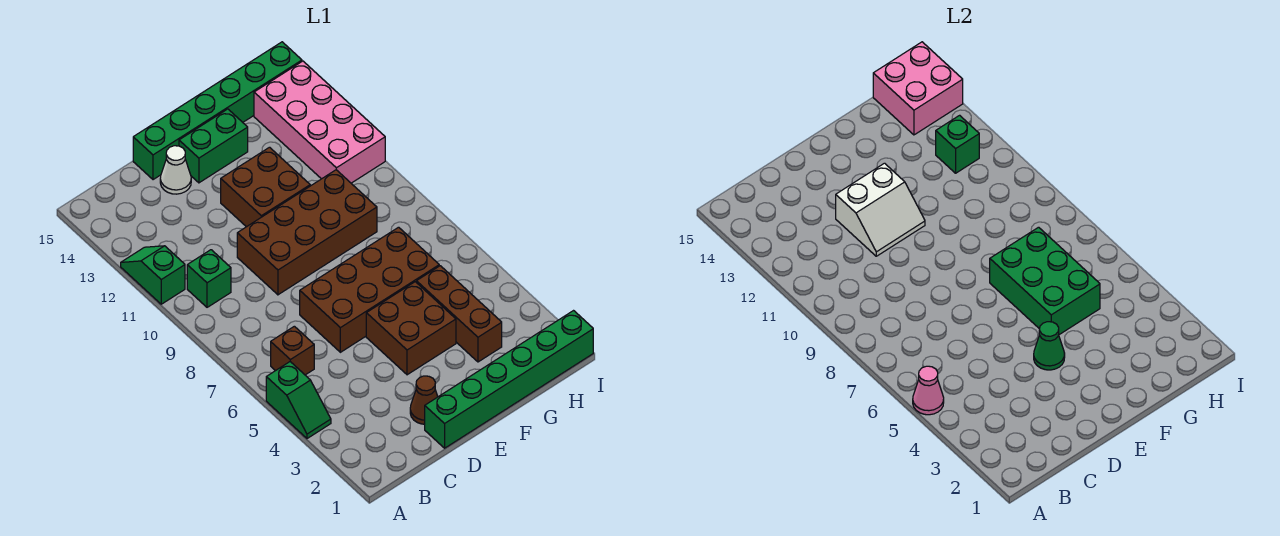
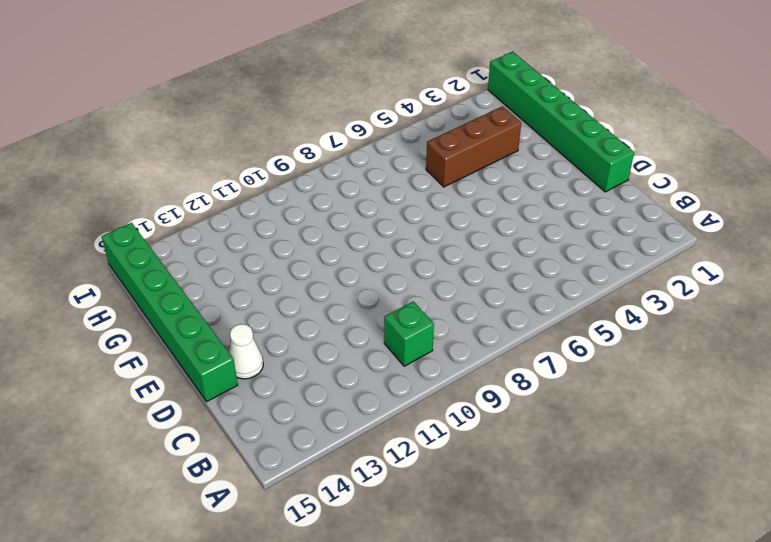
none -> green 1x2 slope [266,362,331,439]
none -> green 1x2 slope [121,246,185,304]
none -> brown 1x1 brick [271,326,314,375]

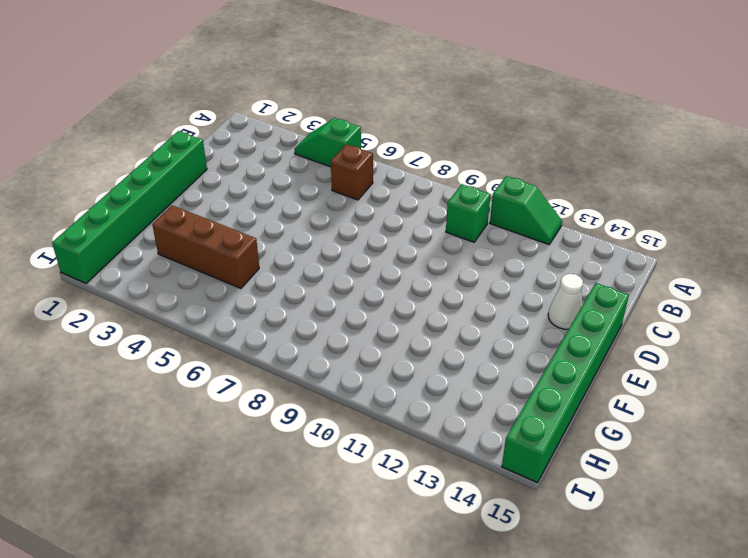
none -> brown 1x1 cone [410,376,438,424]
none -> brown 2x4 brick [300,227,439,352]
none -> brown 2x4 brick [237,170,377,295]

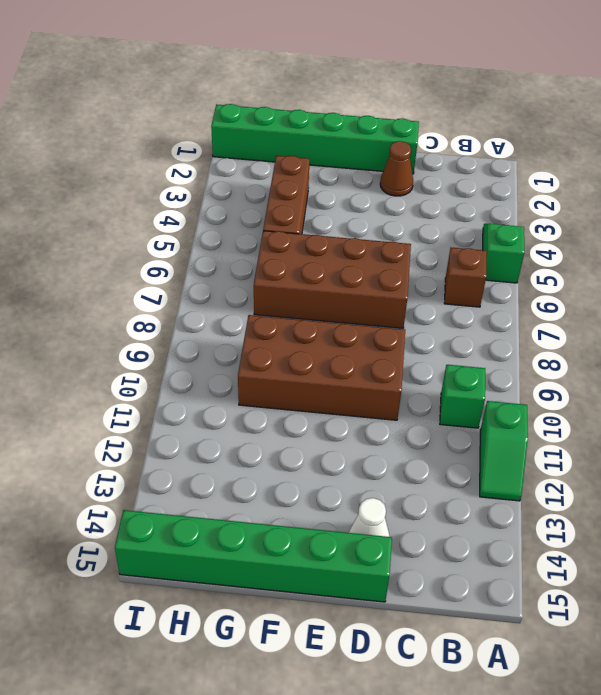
none -> brown 2x2 brick [366,282,456,375]
none -> brown 2x2 brick [221,147,310,227]
none -> green 1x2 brick [179,109,248,183]

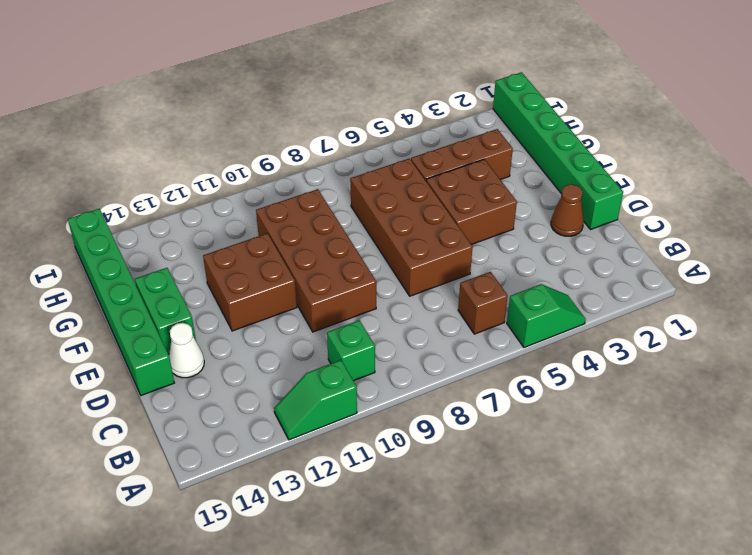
none -> pink 2x4 brick [254,61,385,183]
none -> pink 1x1 cone [913,366,944,415]
none -> white 2x2 slope [836,163,925,256]

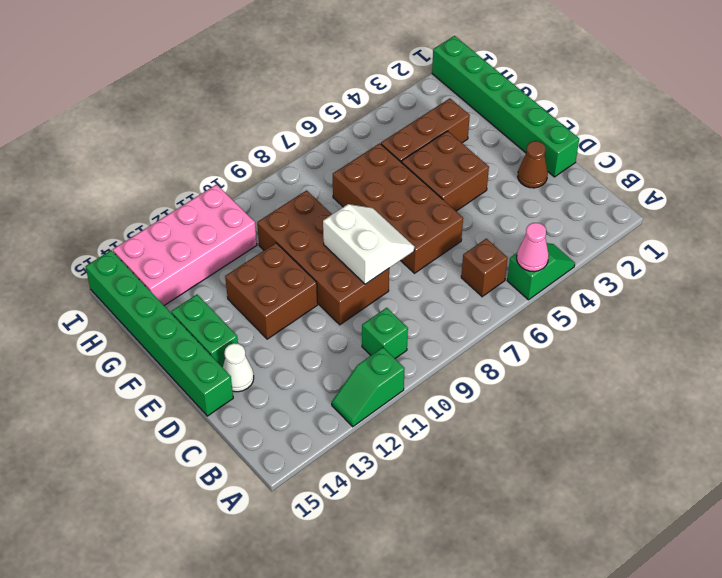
white 2x2 slope [323,204,415,284] -> white 2x2 slope moved to [836,163,925,256]
none -> green 1x1 cone [1034,322,1065,370]
none -> green 2x3 brick [990,227,1100,335]
none -> green 1x1 brick [936,115,979,173]

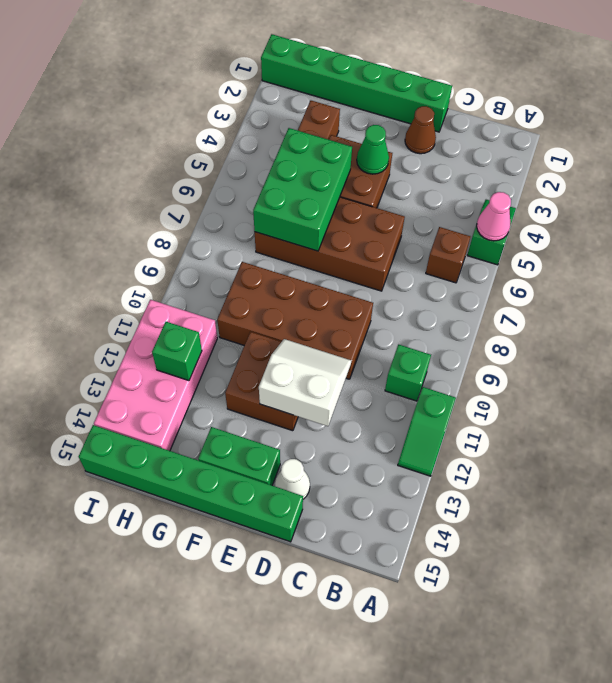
none -> pink 2x2 brick [873,42,963,135]

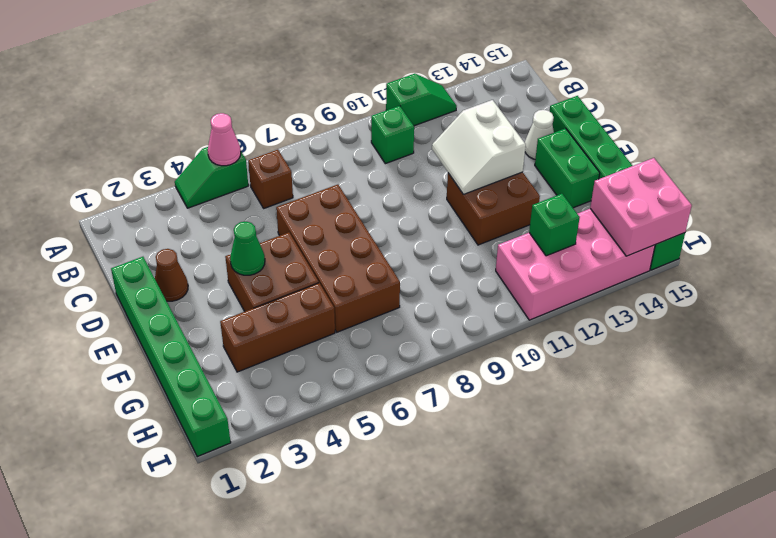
none -> brown 2x4 brick [237,170,377,295]
none -> green 2x3 brick [990,227,1100,335]

